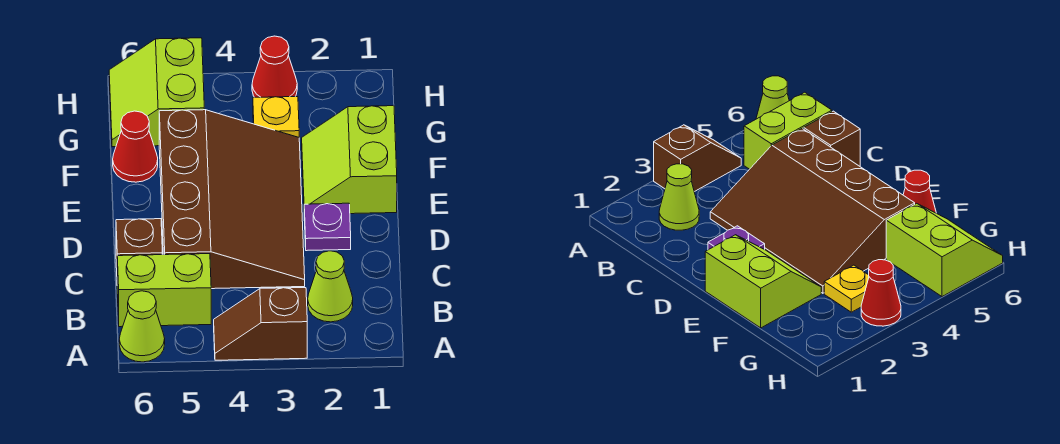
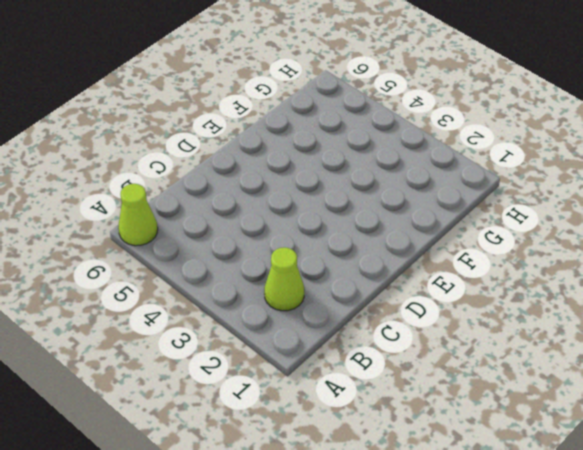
none -> brown 1x2 slope [214,288,307,360]
none -> lime 1x2 brick [117,254,211,327]
none -> brown 3x4 slope [159,110,305,289]

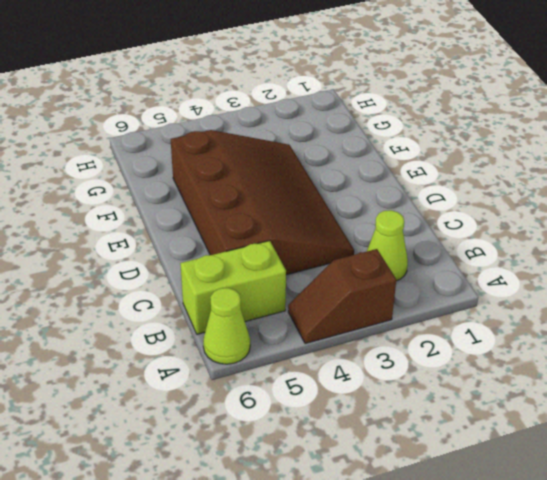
none -> brown 1x1 brick [116,219,162,268]
none -> purple 1x1 plate [304,203,351,251]
none -> lime 2x2 slope [302,106,397,214]

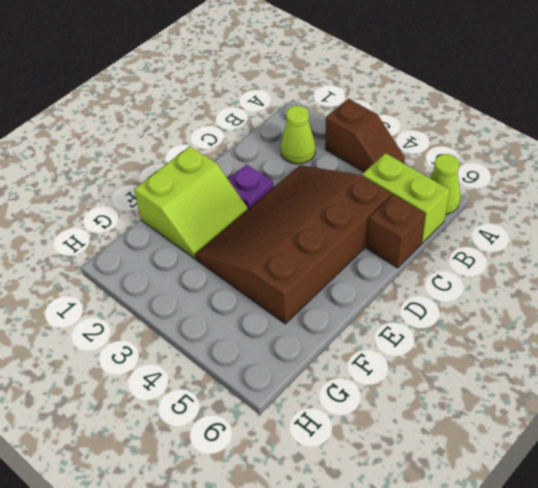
none -> red 1x1 cone [113,111,158,182]
none -> yellow 1x1 plate [253,97,299,137]
none -> lime 2x2 slope [109,38,204,147]

